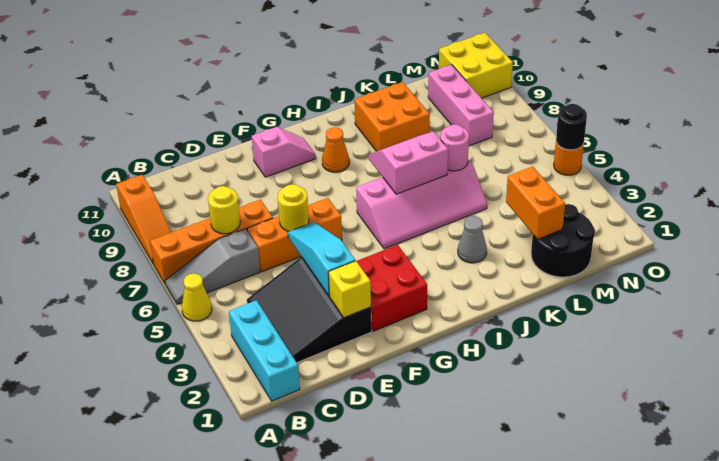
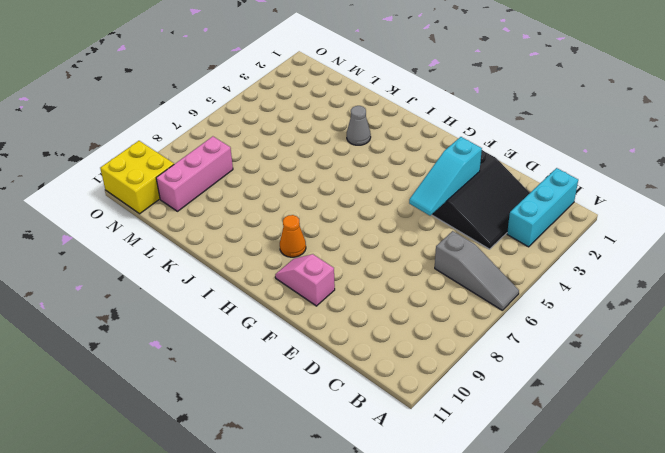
none -> yellow 1x1 cone [182,274,212,321]
none -> orange 1x4 brick [150,200,273,283]
none -> orange 1x3 slope [116,175,171,264]

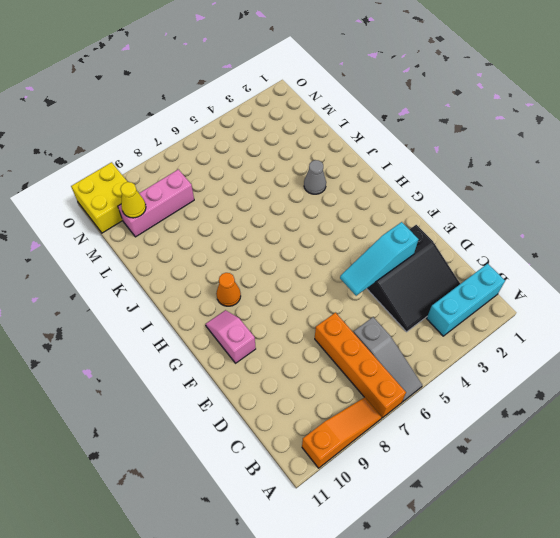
yellow 1x1 cone [120,182,146,218] -> yellow 1x1 cone moved to [182,274,212,321]
none -> orange 1x3 brick [247,198,342,272]
none -> red 2x2 brick [357,245,427,331]
none -> pink 2x4 slope [356,160,487,249]

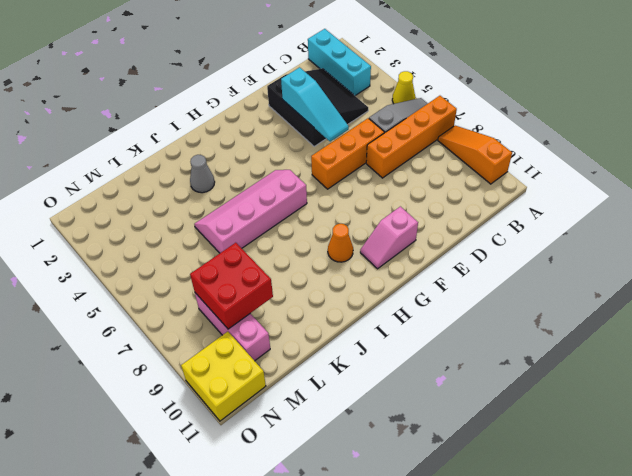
red 2x2 brick [190,243,273,329] -> red 2x2 brick moved to [357,245,427,331]
none -> orange 2x2 brick [354,82,430,151]
none -> black 2x2 round brick [531,204,595,277]
none -> orange 1x1 round brick [554,142,584,175]

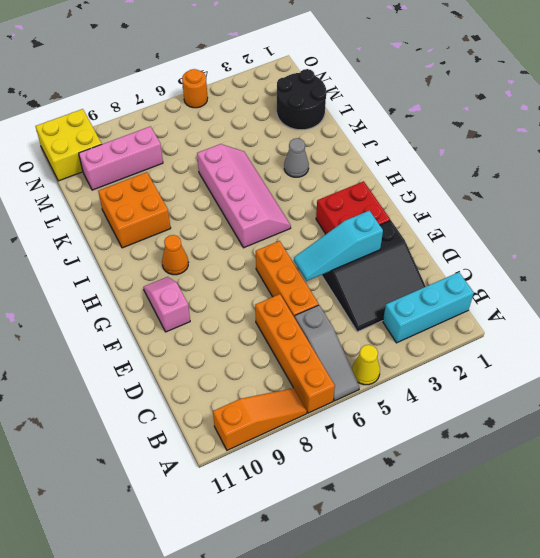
none -> yellow 1x1 round brick [208,186,240,234]
none -> yellow 1x1 brick [328,261,371,318]
none -> yellow 1x1 round brick [278,184,309,231]

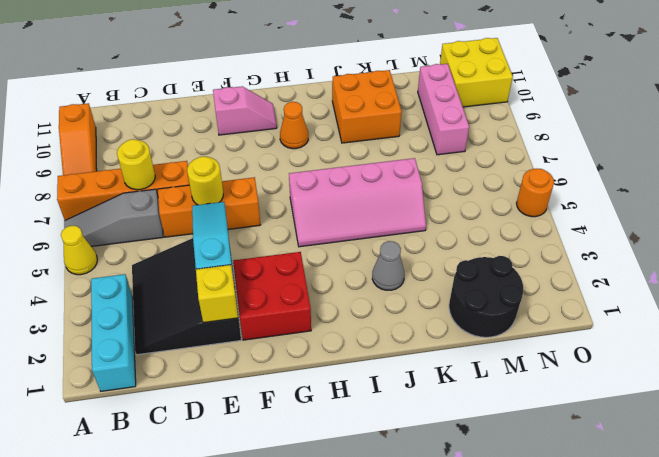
none -> pink 2x2 slope [369,131,448,194]
none -> pink 1x1 round brick [440,124,469,171]
none -> orange 1x2 brick [506,166,565,239]

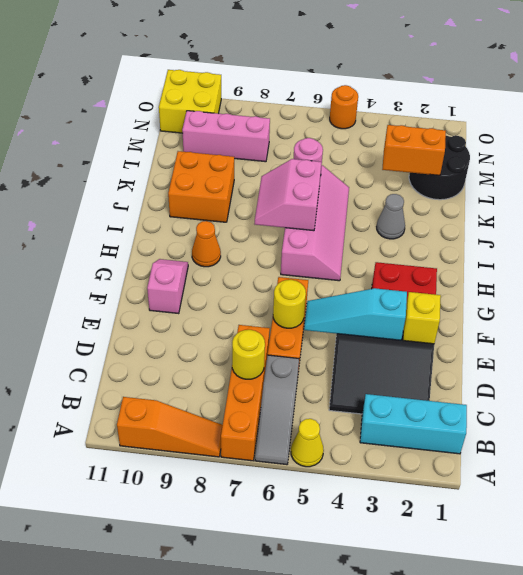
none -> black 1x1 round brick [556,104,587,150]

